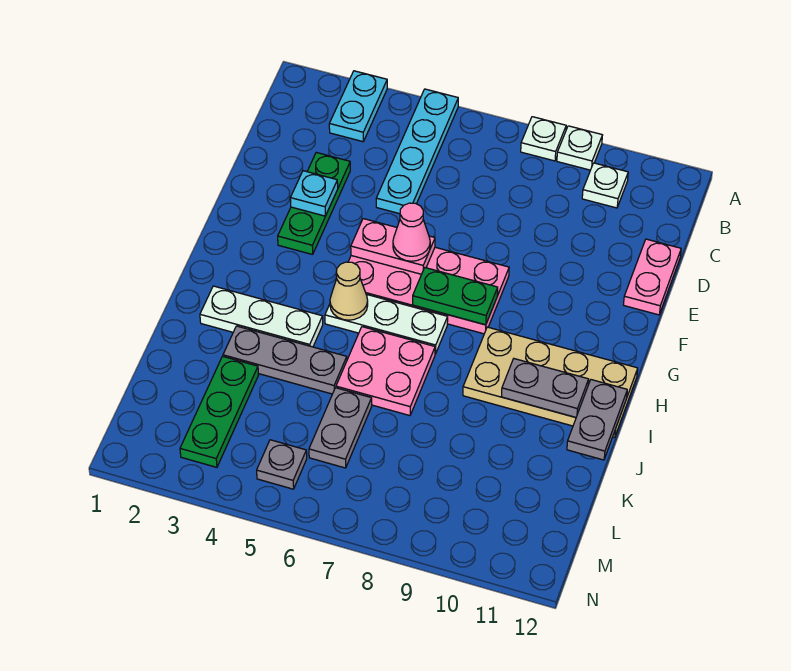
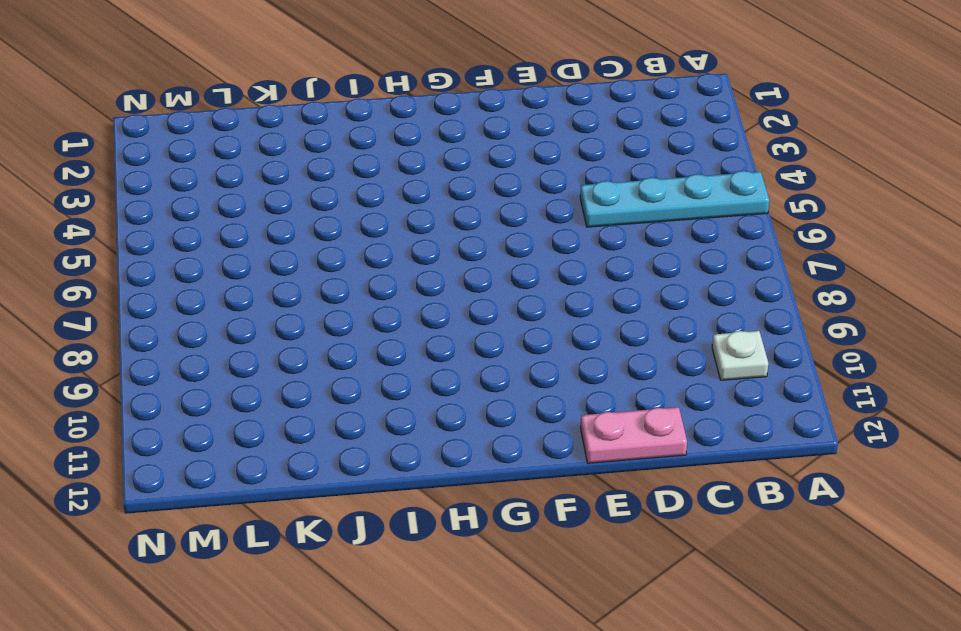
none -> cyan 1x2 plate [329,71,387,142]
none -> white 1x1 plate [521,117,566,161]
none -> white 1x1 plate [557,126,602,170]

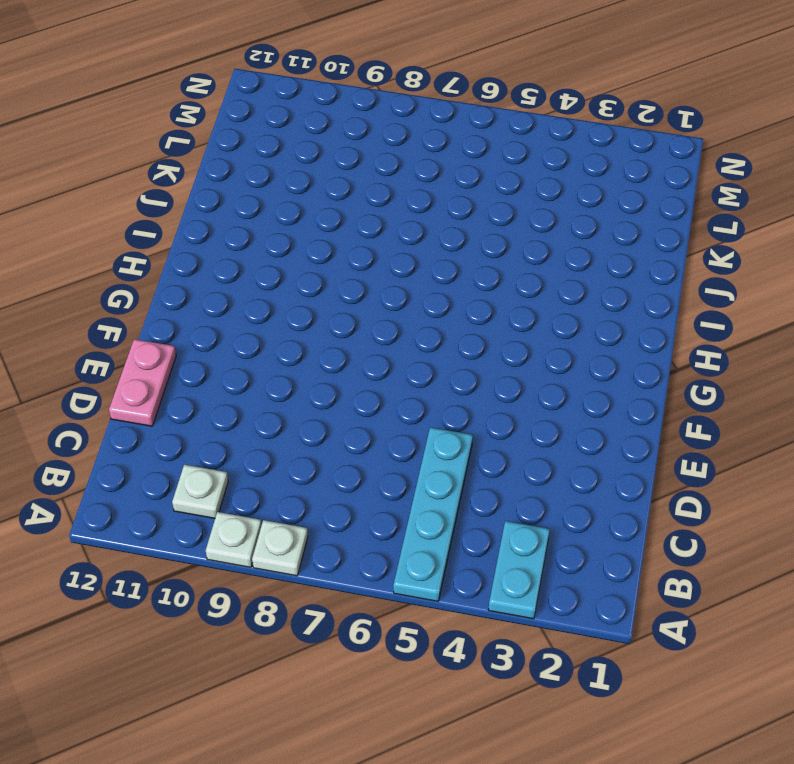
none -> green 1x3 plate [278,152,350,254]
none -> pink 2x4 plate [348,247,509,334]
none -> white 1x3 plate [325,294,448,354]

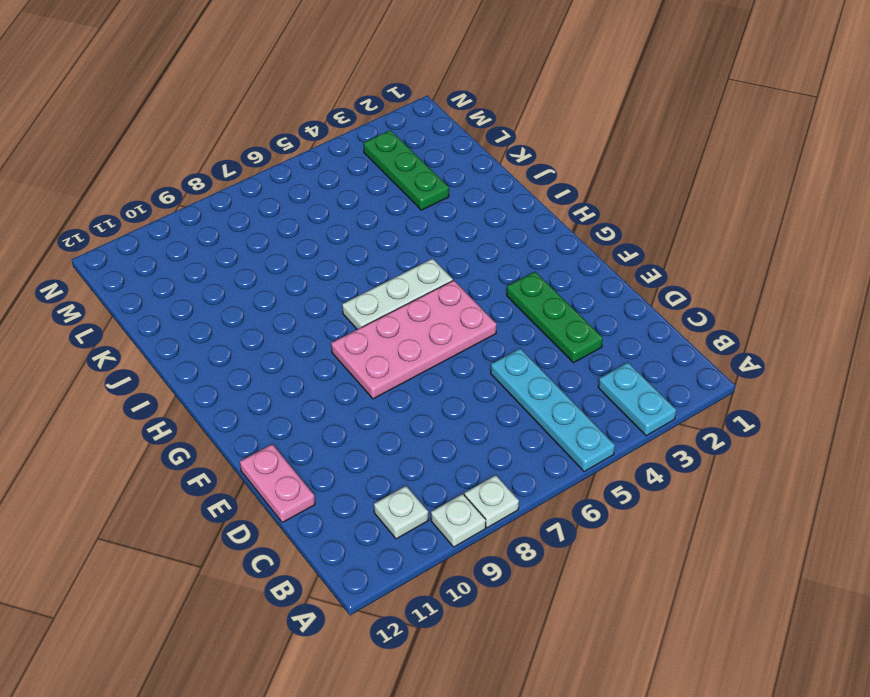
none -> tan 2x4 plate [463,327,638,438]
none -> white 1x3 plate [200,286,323,347]
none -> pink 2x2 plate [336,327,435,416]

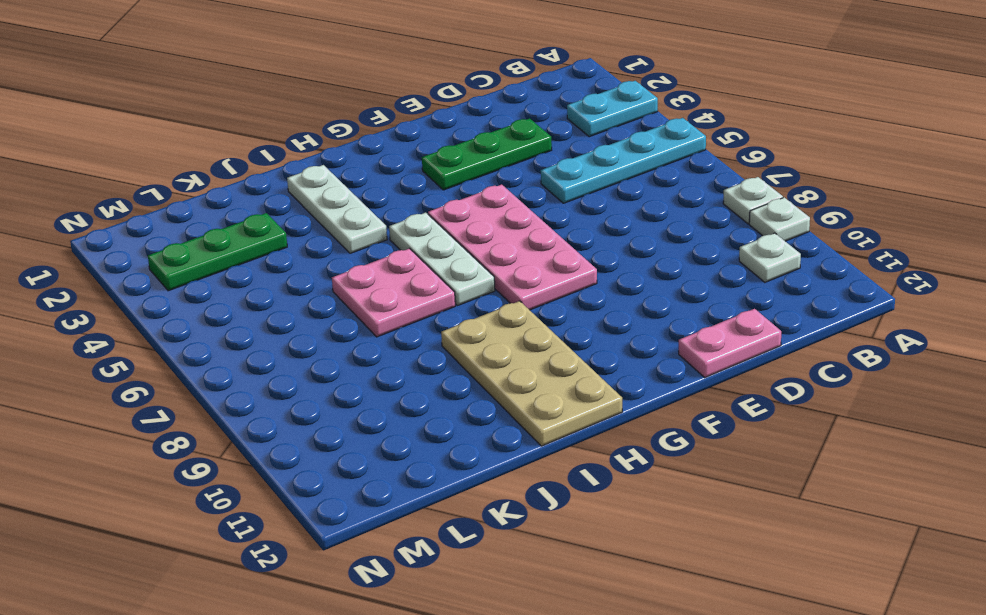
none -> grey 1x3 plate [223,326,347,394]
none -> grey 1x2 plate [309,388,372,468]
none -> grey 1x1 plate [257,440,307,489]

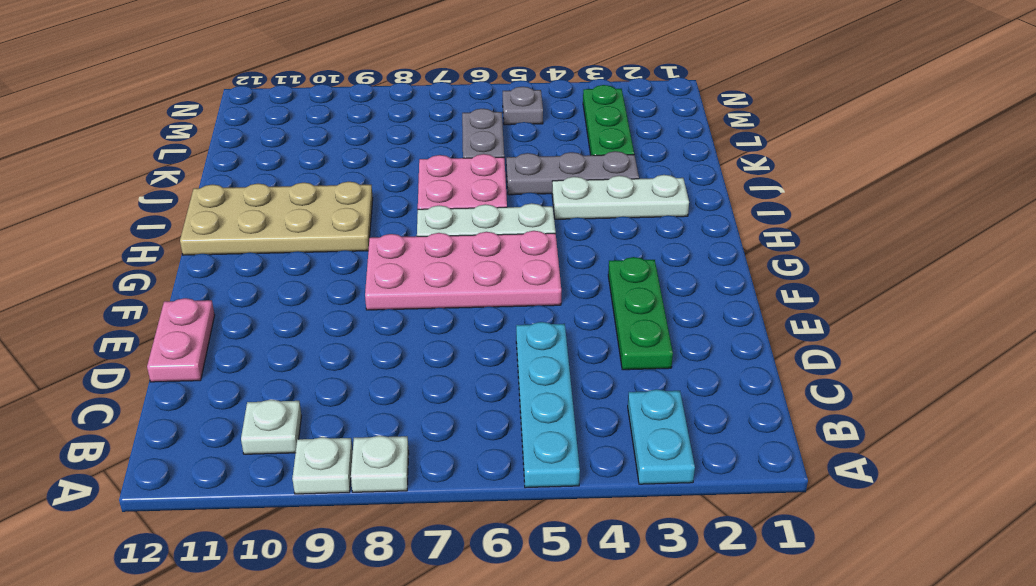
none -> cyan 1x1 plate [290,171,338,216]
none -> pink 1x2 plate [351,219,435,274]
none -> green 1x2 plate [413,268,498,325]

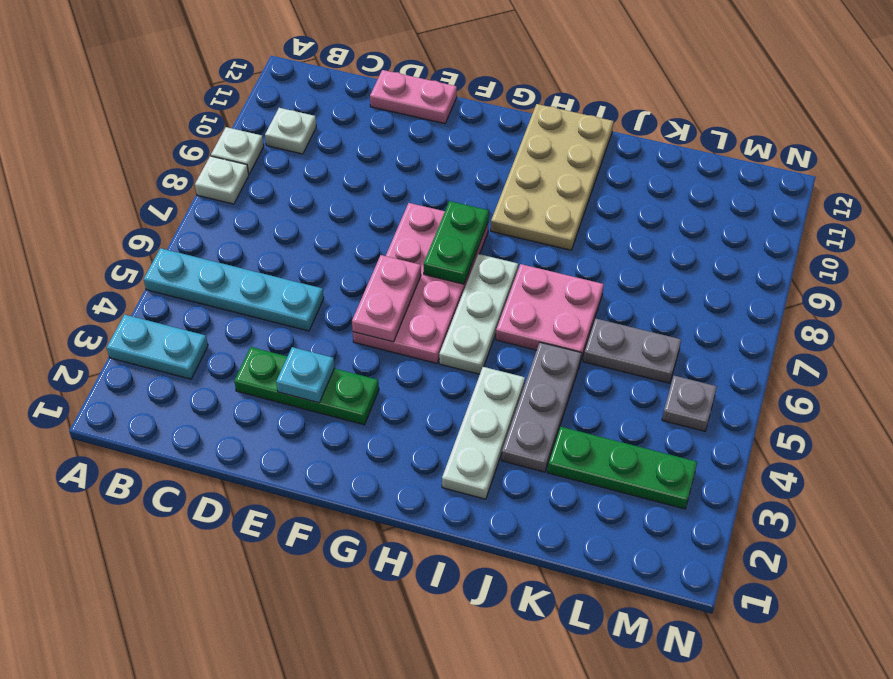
none -> tan 1x1 cone [330,262,368,320]
none -> grey 1x2 plate [501,359,589,417]
none -> grey 1x2 plate [567,380,627,460]

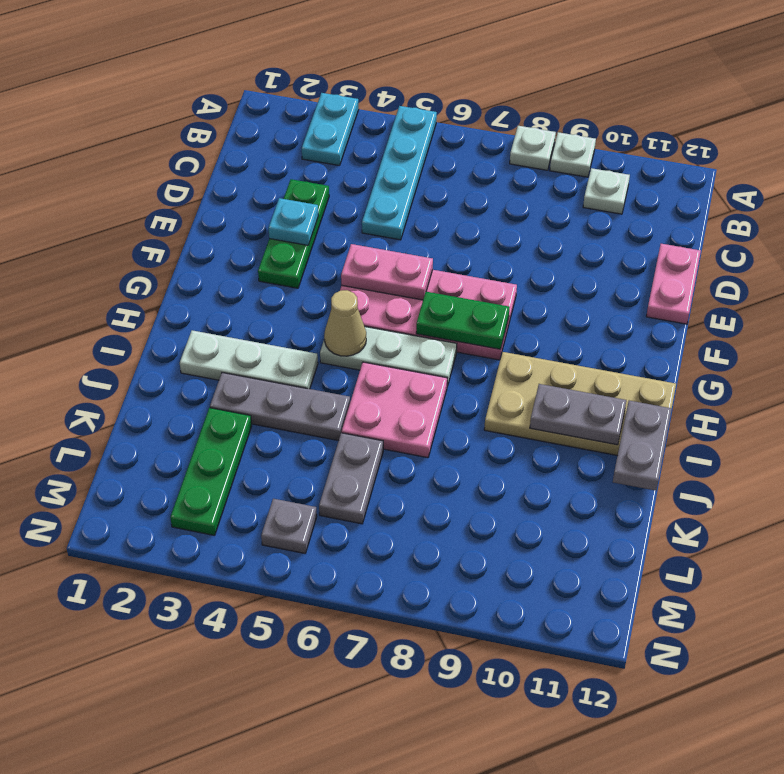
none -> pink 1x1 cone [393,203,430,261]

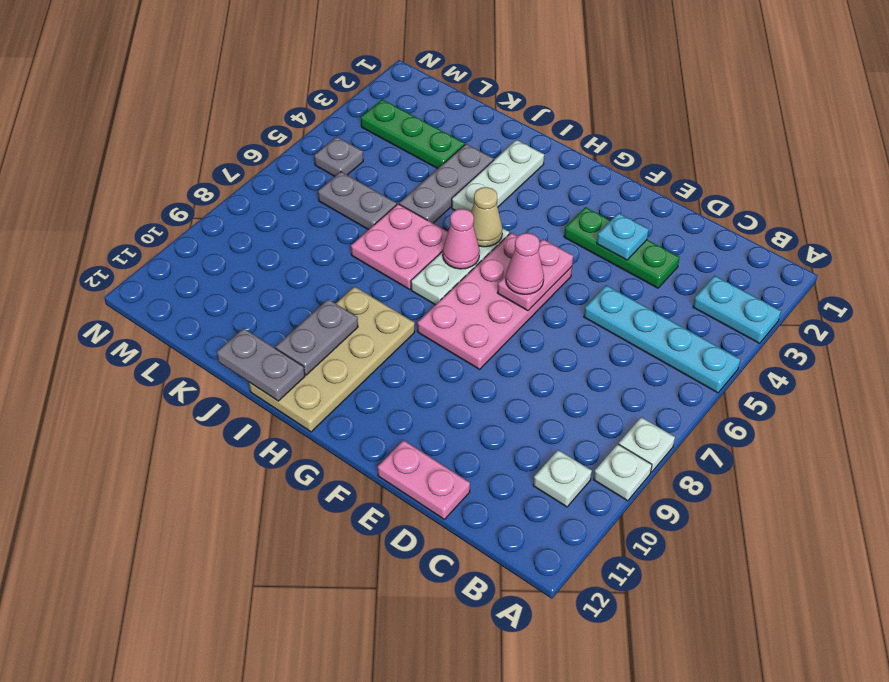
pink 1x1 cone [443,209,480,269] -> none
none -> green 1x2 plate [413,268,498,325]

